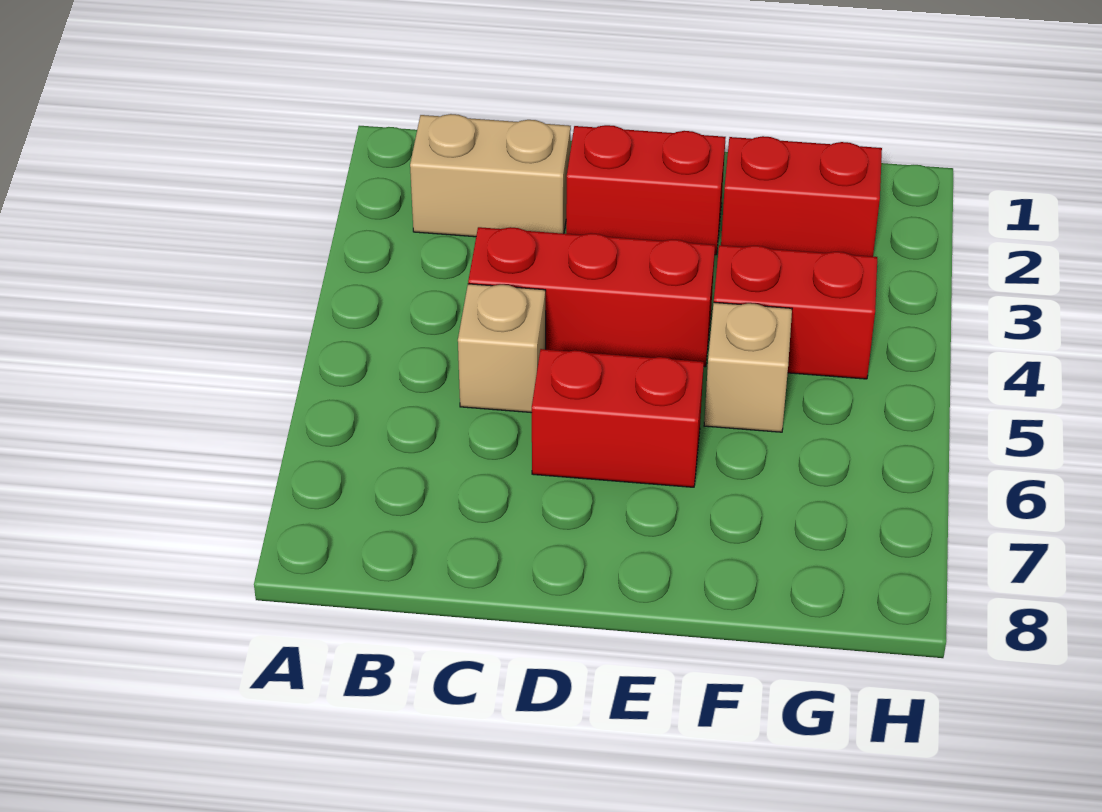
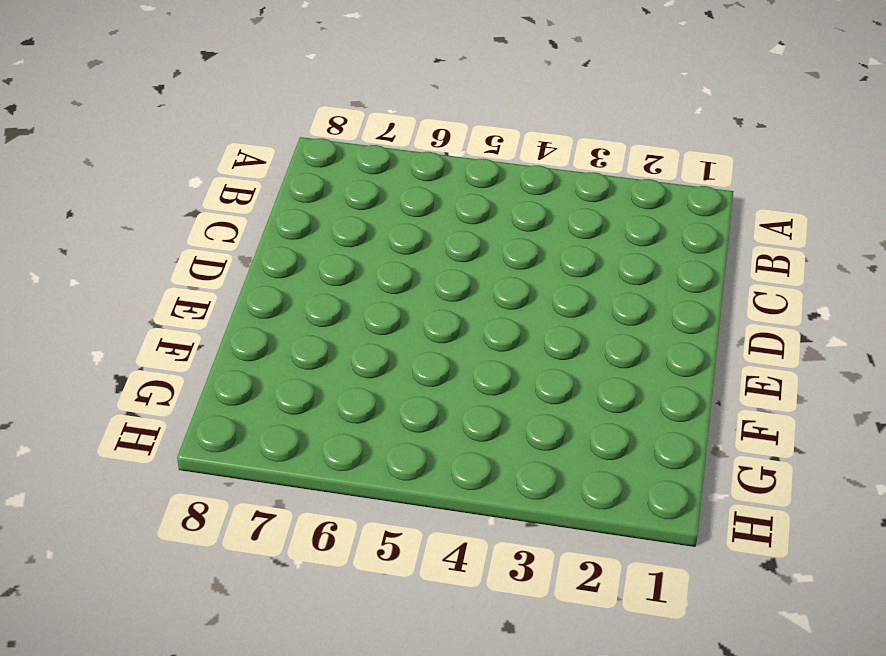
none -> tan 1x2 brick [410,114,571,237]
none -> red 1x3 brick [468,227,715,367]

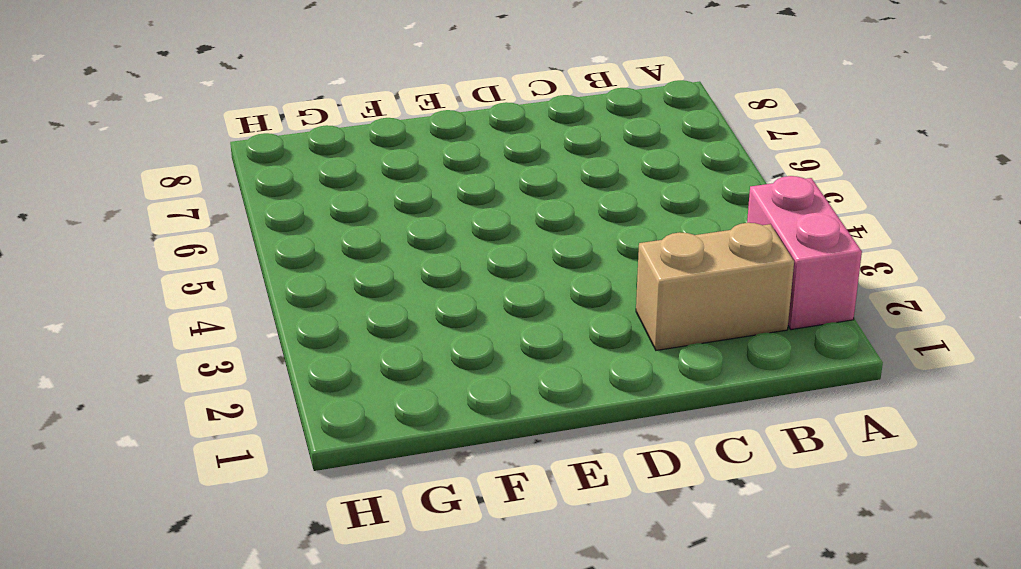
pink 1x2 brick [747,176,862,330] -> none
none -> red 1x3 brick [468,227,715,367]
none -> tan 1x1 brick [458,284,546,413]

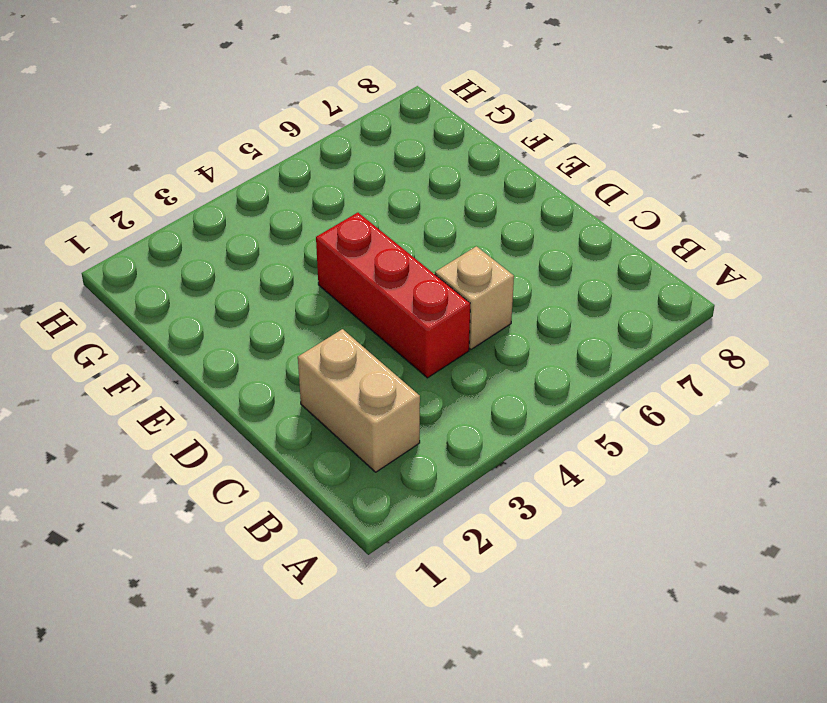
none -> red 1x2 brick [566,125,726,255]
none -> red 1x2 brick [532,349,704,487]

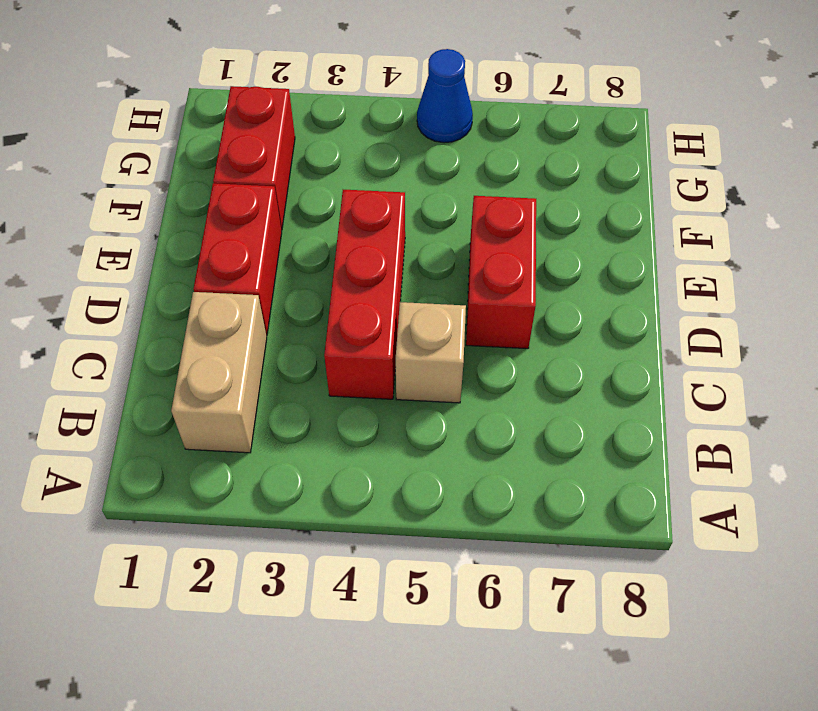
blue 1x1 cone [417,49,473,143] -> none
none -> red 1x2 brick [714,245,877,379]
none -> tan 1x1 brick [704,302,792,432]

